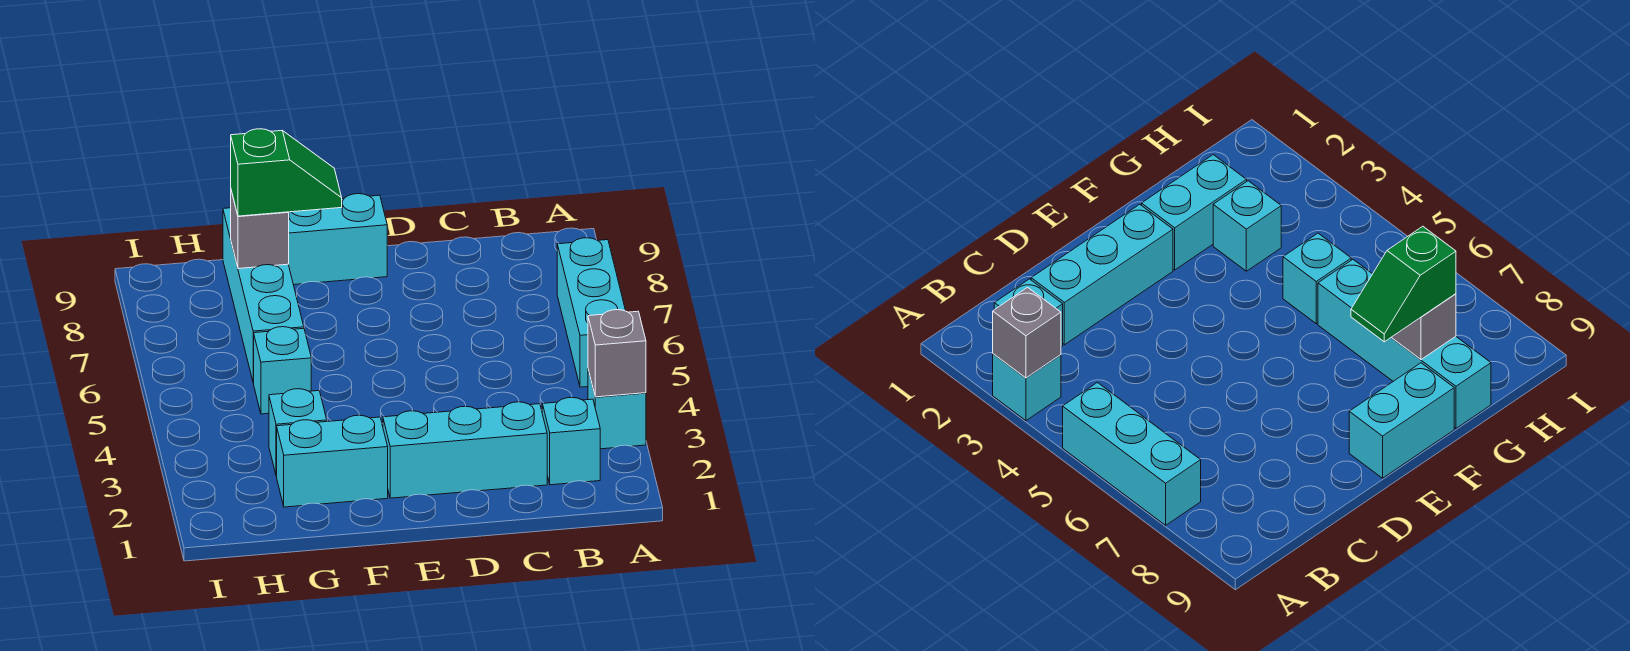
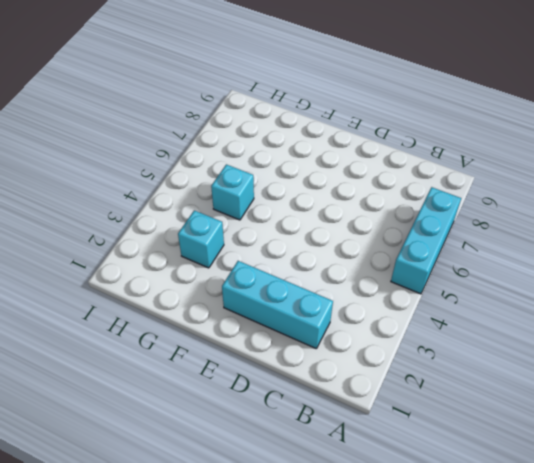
none -> cyan 1x1 brick [588,370,646,449]
none -> cyan 1x1 brick [542,398,600,485]
none -> cyan 1x2 brick [288,194,387,285]

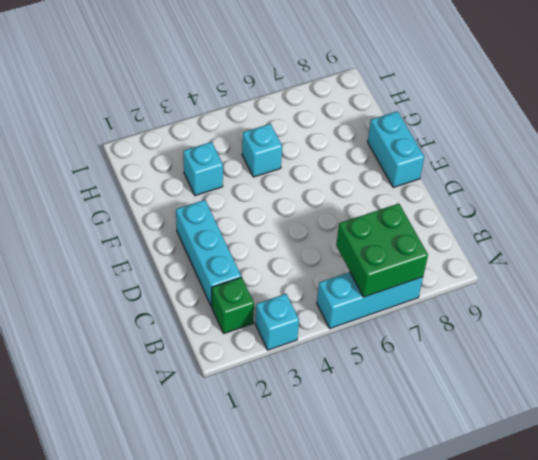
green 2x2 brick [336,204,428,297] -> none
green 1x1 brick [212,277,254,333] -> cyan 1x1 brick [542,398,600,485]
none -> cyan 1x2 brick [277,415,388,507]
none -> cyan 1x4 brick [223,208,304,383]
none -> grey 1x1 brick [588,310,646,397]

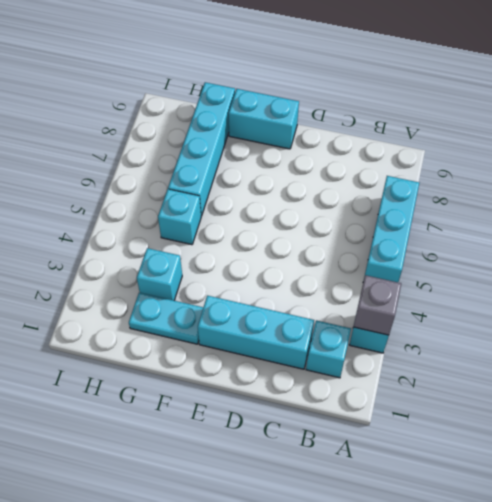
cyan 1x2 plate [129,293,203,344] -> cyan 1x2 brick [277,415,388,507]
none -> grey 1x1 brick [231,191,289,269]
none -> green 1x2 slope [231,129,342,216]

